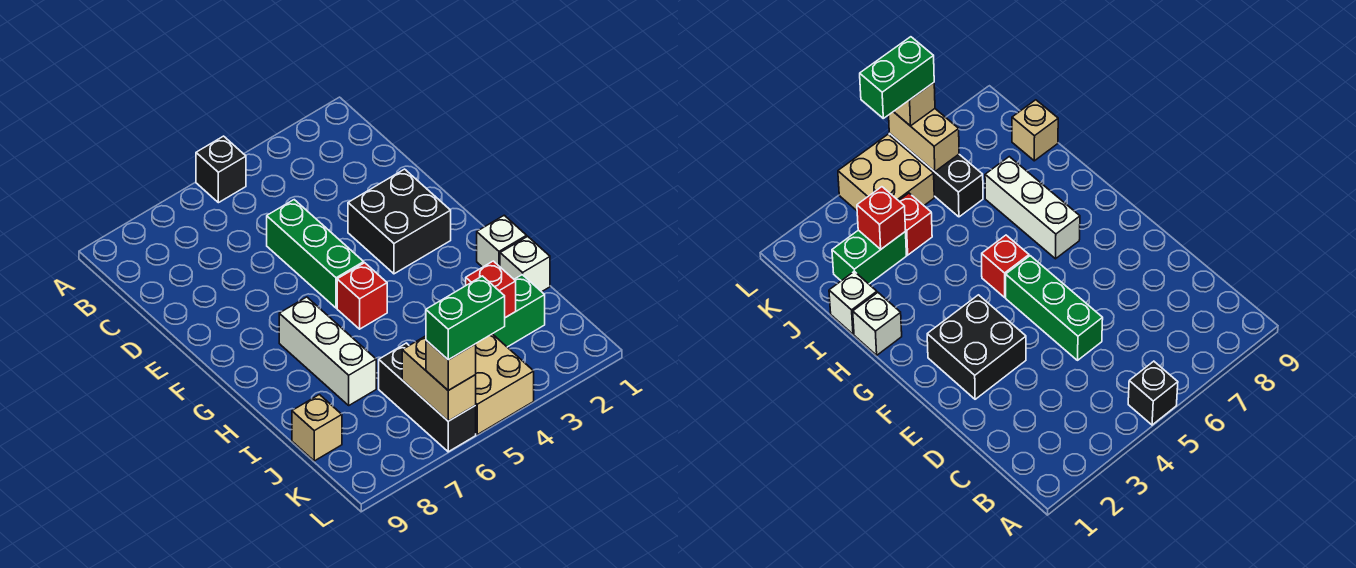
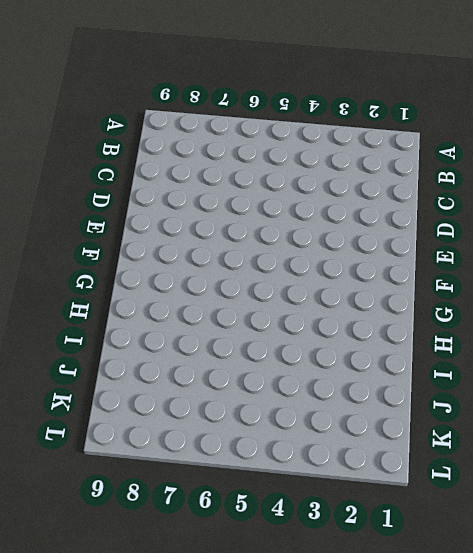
none -> black 1x1 brick [196,136,246,203]
none -> green 1x3 brick [267,200,364,308]
none -> black 2x2 brick [348,169,451,274]

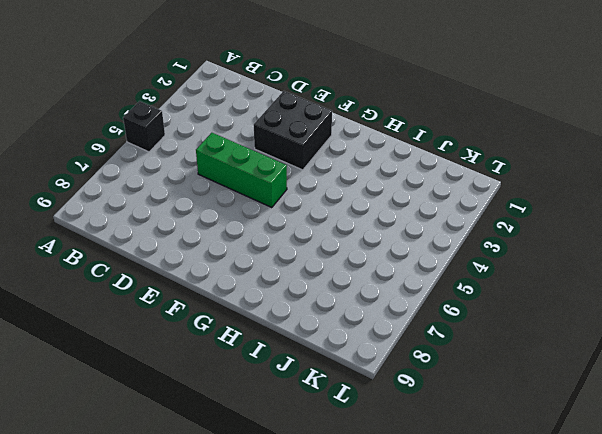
none -> red 1x1 brick [337,263,387,329]
none -> white 1x3 brick [279,297,376,405]
none -> white 1x1 brick [477,215,527,267]

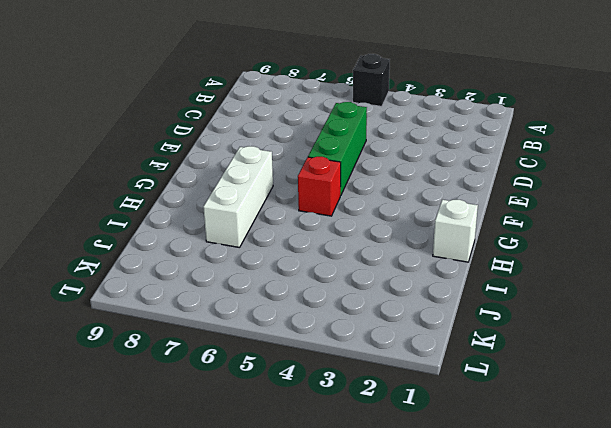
none -> black 2x2 brick [348,169,451,274]
none -> white 1x1 brick [500,236,550,292]
none -> green 1x2 brick [493,275,545,347]

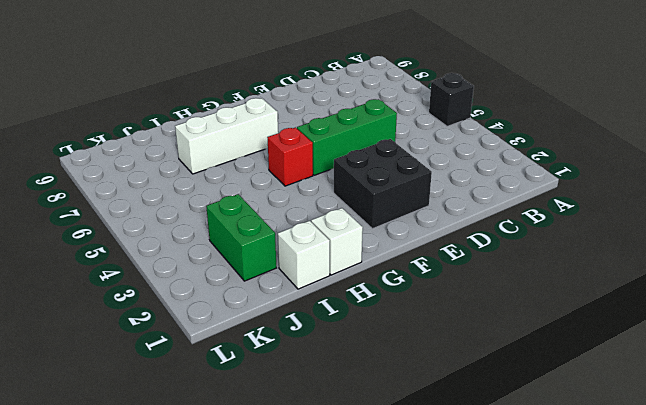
none -> red 1x1 brick [899,193,932,255]
none -> black 1x3 brick [379,343,476,452]
none -> tan 1x1 brick [292,395,342,461]

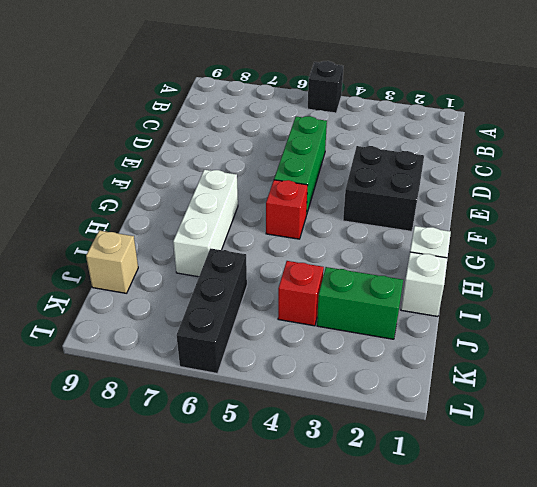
none -> tan 2x2 brick [475,334,534,435]
none -> red 1x1 brick [466,261,516,318]
none -> tan 1x2 brick [402,336,476,421]

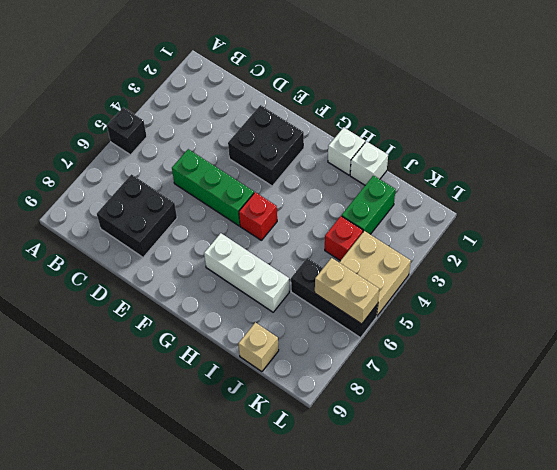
black 2x2 brick [97,174,177,257] -> none
none -> red 1x1 brick [466,261,516,318]
none -> tan 1x1 brick [426,340,476,390]
none -> green 1x2 brick [426,276,505,360]

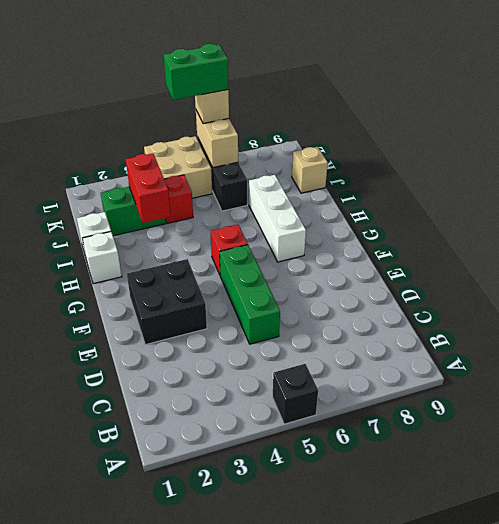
red 1x2 brick [126,153,171,223] -> red 1x1 brick [466,261,516,318]

